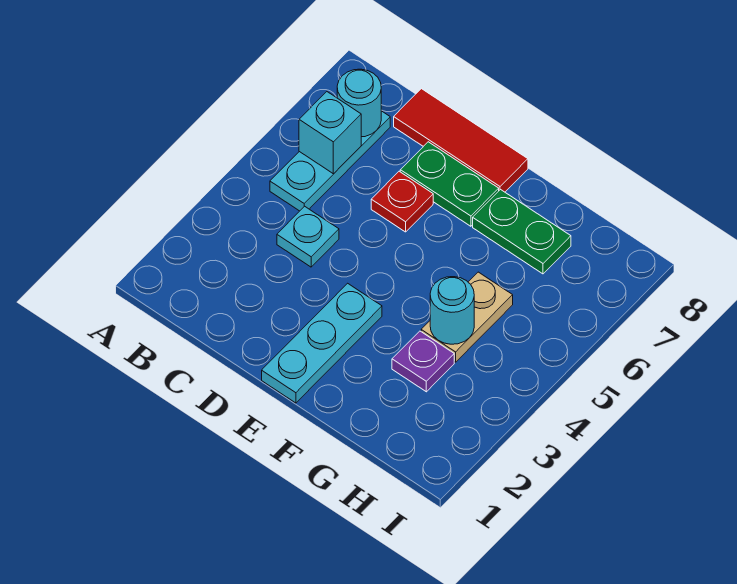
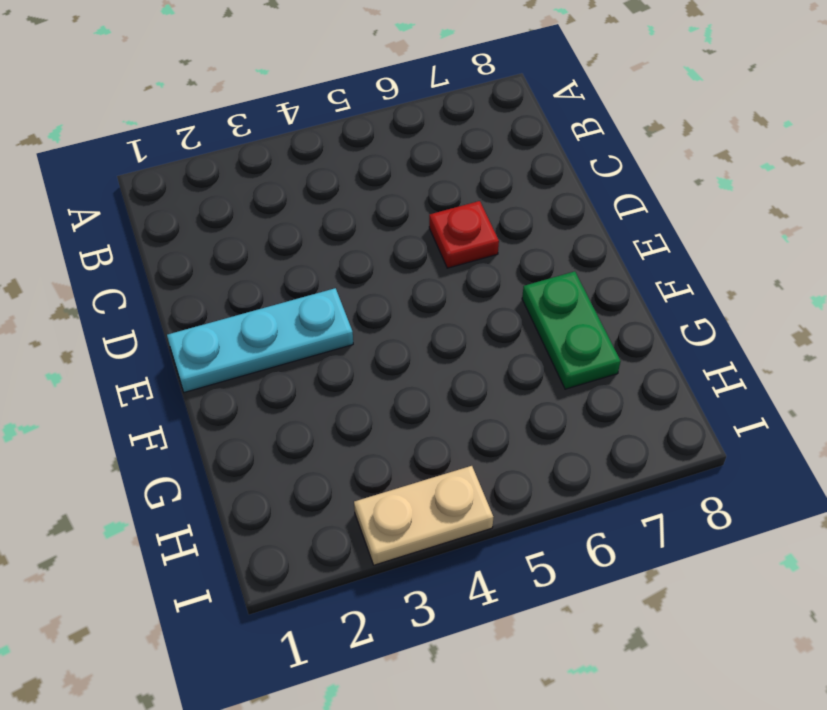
tan 1x2 plate [354,466,493,565] -> tan 1x2 plate moved to [421,272,513,362]
none -> cyan 1x3 plate [270,111,390,211]
none -> cyan 1x1 plate [277,206,339,267]
none -> red 1x3 tile [394,89,528,192]

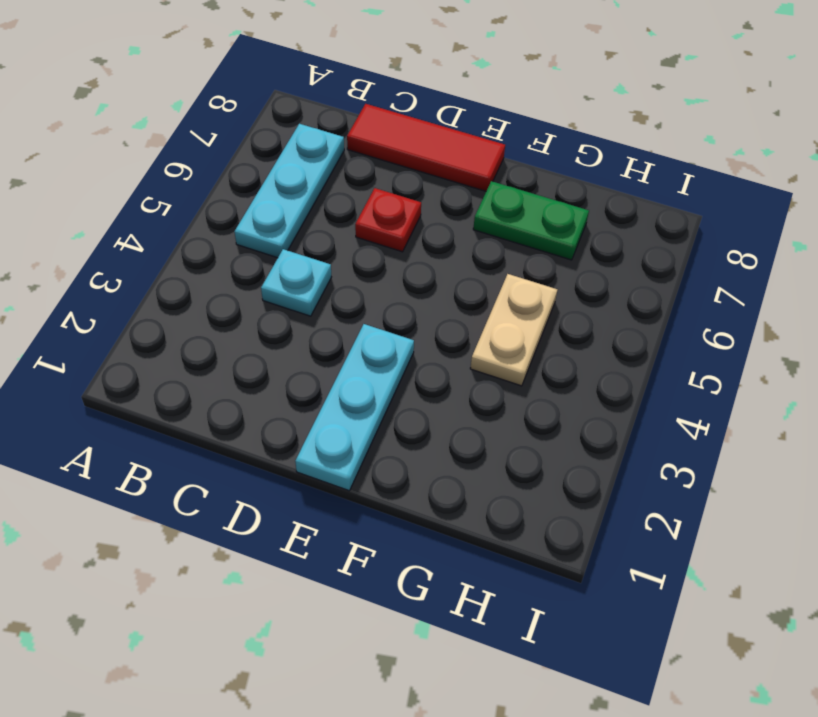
none -> green 1x2 plate [400,142,499,226]
none -> purple 1x1 plate [392,331,454,392]
none -> cyan 1x1 brick [299,92,361,174]

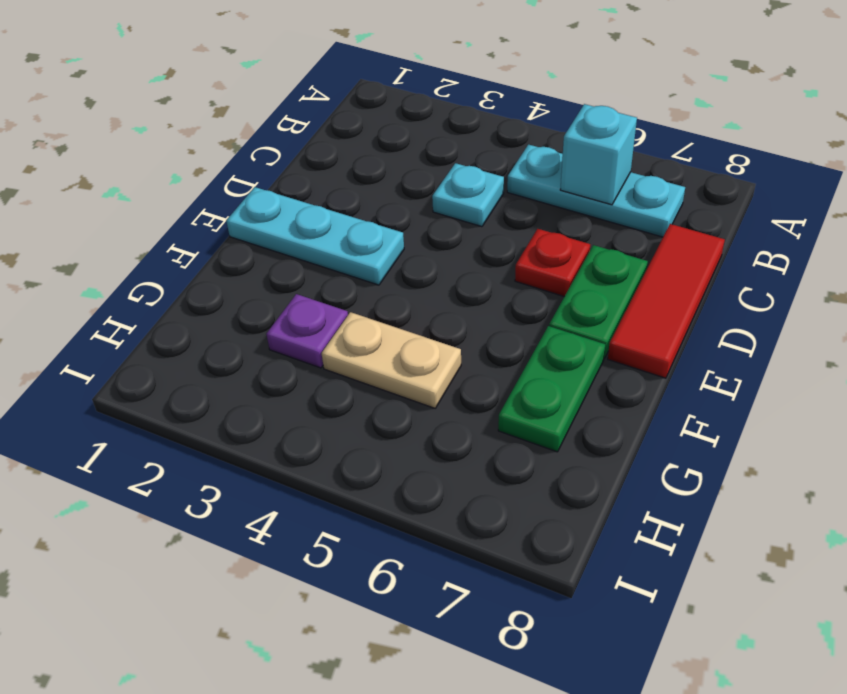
none -> cyan 1x1 round brick [337,69,381,137]
none -> cyan 1x1 round brick [430,277,474,344]

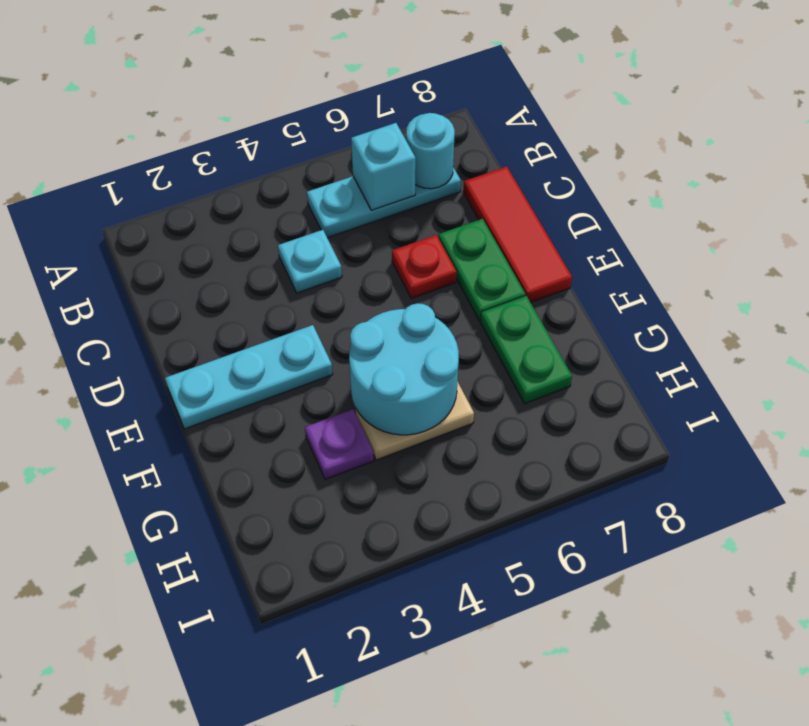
cyan 2x2 round brick [349,303,459,435] -> cyan 1x1 round brick [430,277,474,344]

